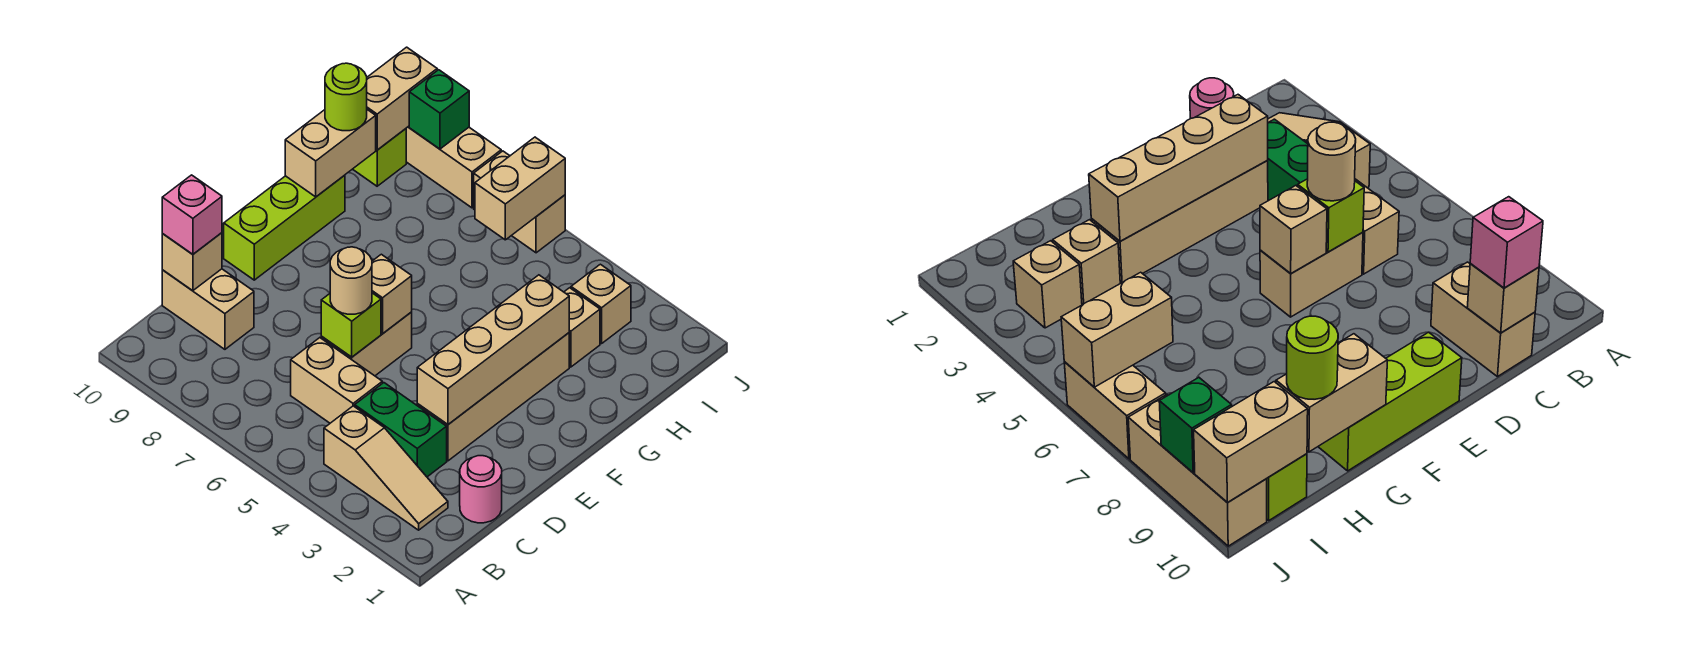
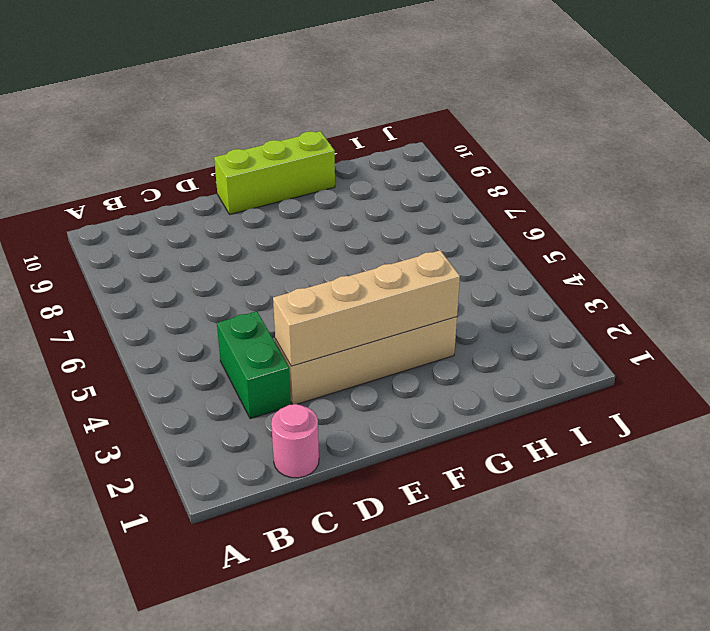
none -> tan 1x3 slope [324,406,448,530]
none -> tan 1x2 brick [291,338,382,423]
none -> tan 1x2 brick [162,269,254,349]

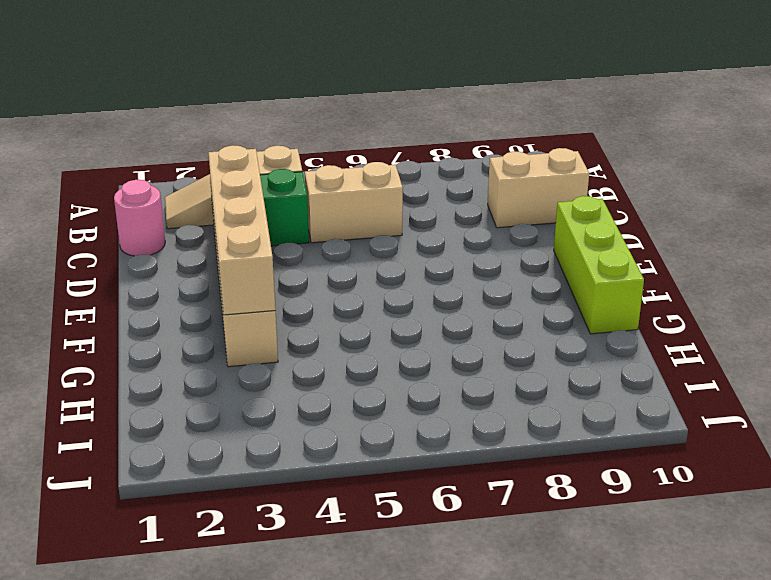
none -> tan 1x2 brick [321,312,412,376]
none -> tan 1x1 brick [564,288,600,367]
none -> tan 1x1 brick [571,264,631,344]

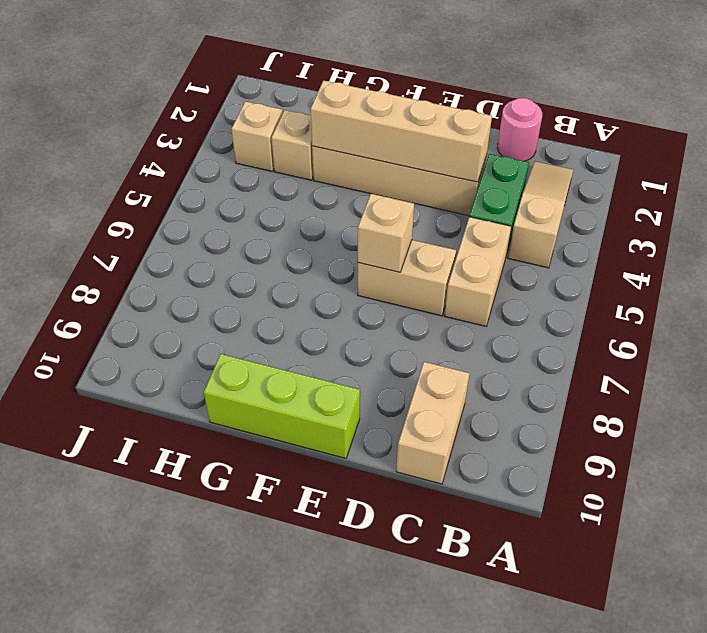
none -> lime 1x1 brick [353,129,406,186]
none -> tan 1x2 brick [474,151,565,253]
none -> tan 1x3 brick [406,126,501,208]

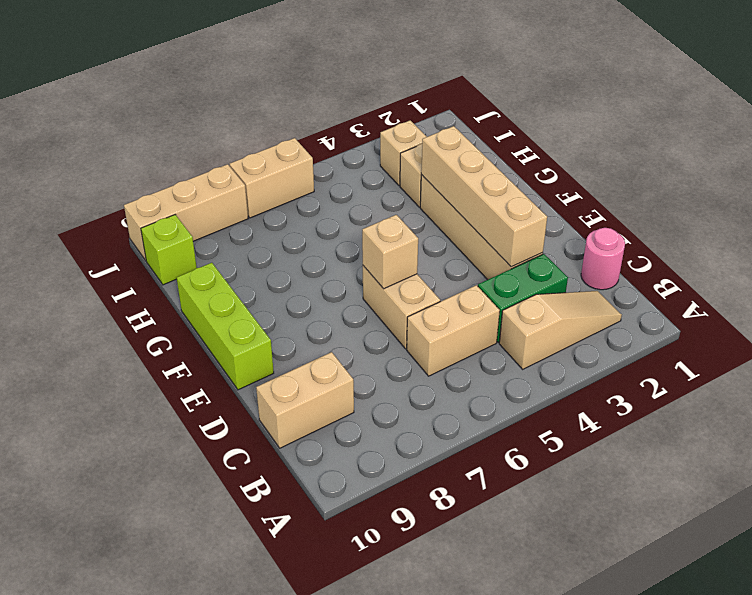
none -> tan 1x1 brick [162,233,222,291]
none -> lime 1x1 brick [321,293,381,357]
none -> tan 1x2 brick [285,110,376,197]

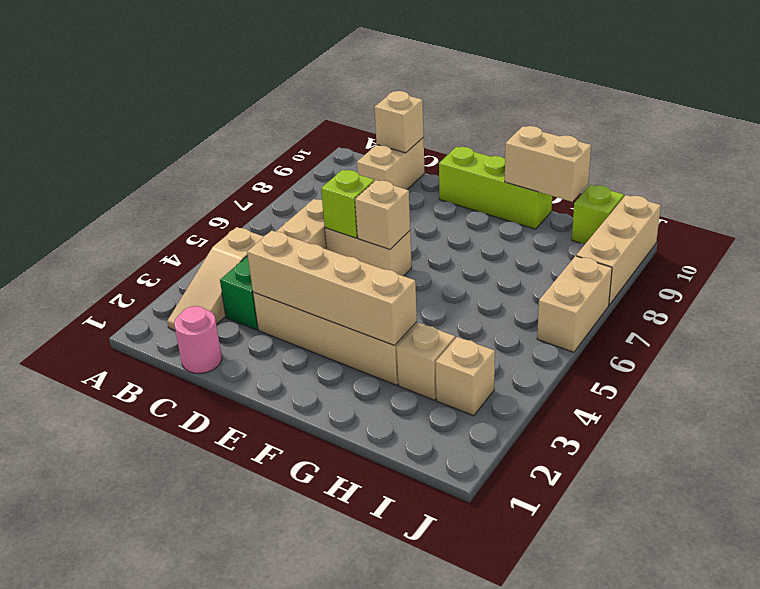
none -> tan 1x2 brick [475,137,565,240]
none -> tan 1x2 brick [367,47,437,150]
none -> green 1x1 brick [409,70,469,149]

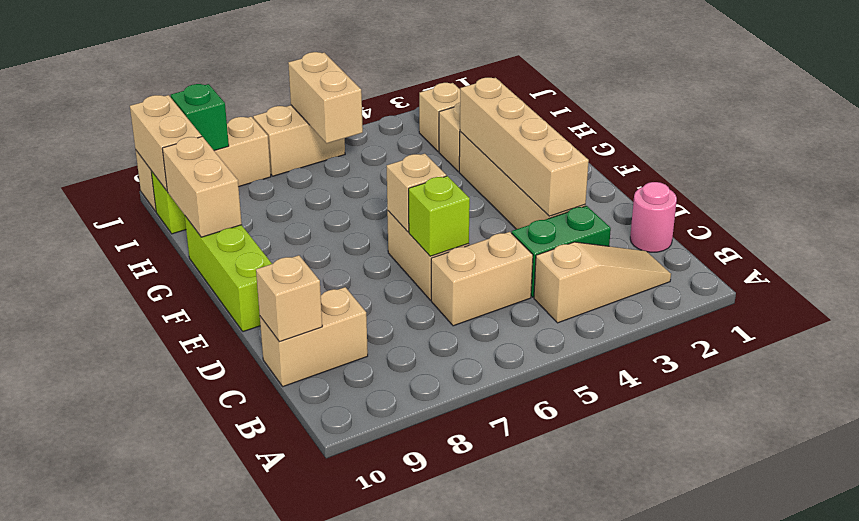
none -> pink 1x1 brick [162,175,222,254]
none -> tan 1x1 round brick [330,247,372,314]
none -> lime 1x1 round brick [325,63,367,131]

